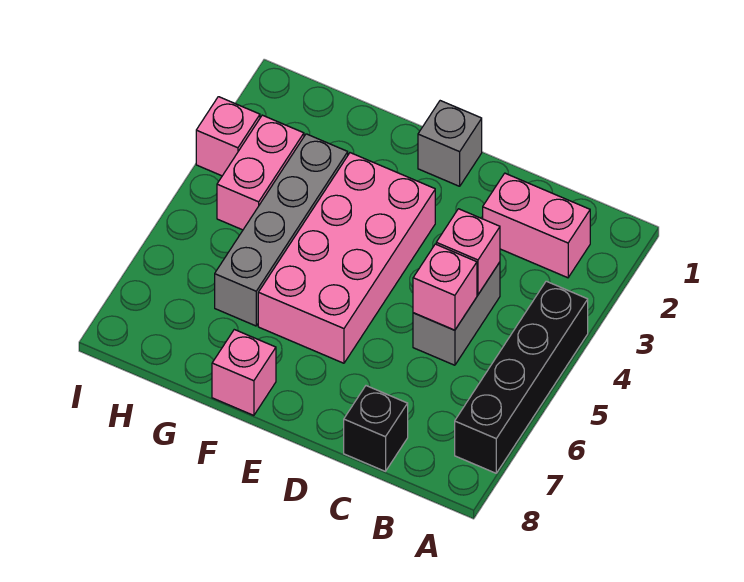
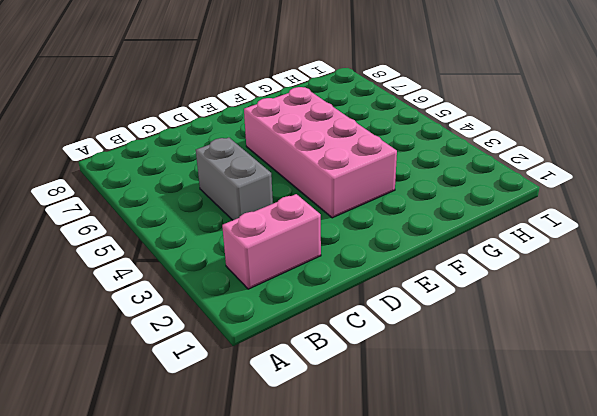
none -> black 1x4 brick [455,281,588,473]
none -> black 1x1 brick [344,386,408,471]
none -> grey 1x1 brick [418,101,482,186]

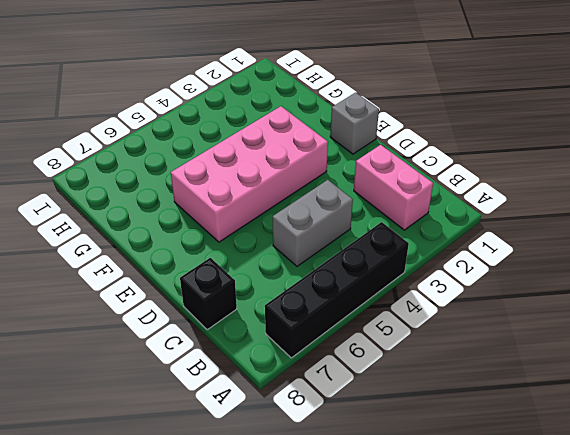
none -> pink 1x1 brick [212,330,276,415]
none -> grey 1x4 brick [215,134,348,326]
none -> pink 1x2 brick [217,115,304,230]

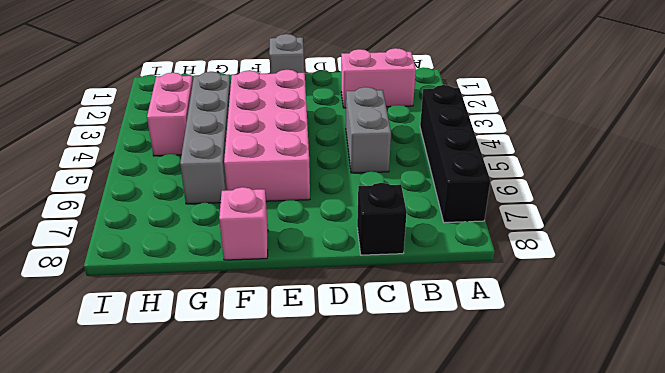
none -> pink 1x1 brick [196,97,260,176]
none -> pink 1x1 brick [436,209,500,295]
none -> pink 1x1 brick [413,244,477,330]

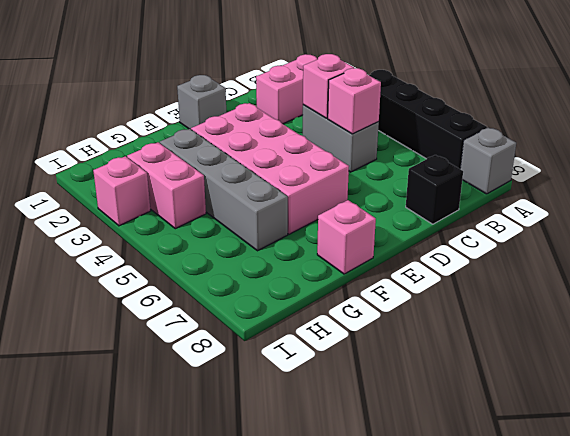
grey 1x1 brick [460,127,516,194] -> none

